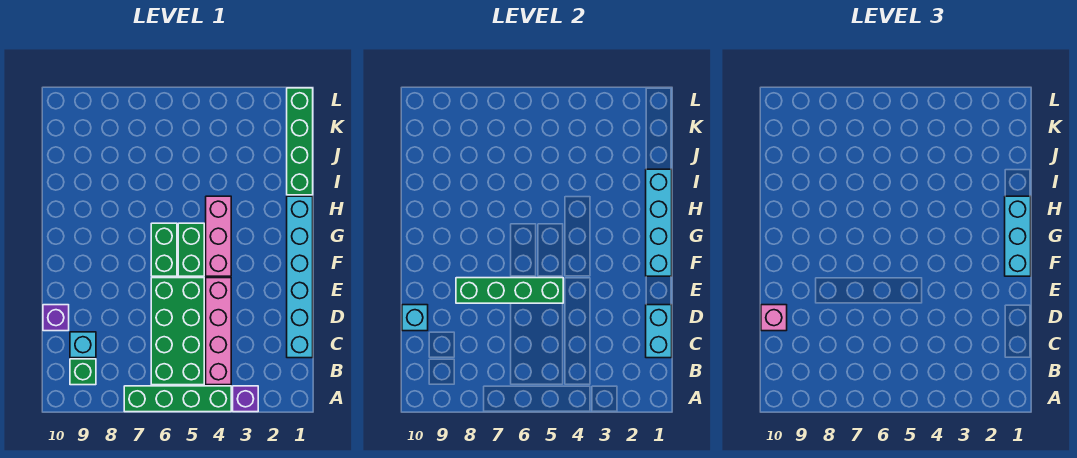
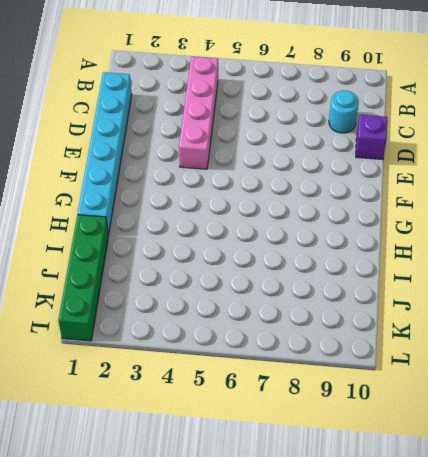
cyan 1x1 round brick [329,91,359,133] -> cyan 1x1 brick [70,332,96,358]
none -> purple 1x1 brick [233,386,258,412]
none -> green 1x4 brick [124,386,231,412]
none -> green 2x4 brick [151,278,204,385]

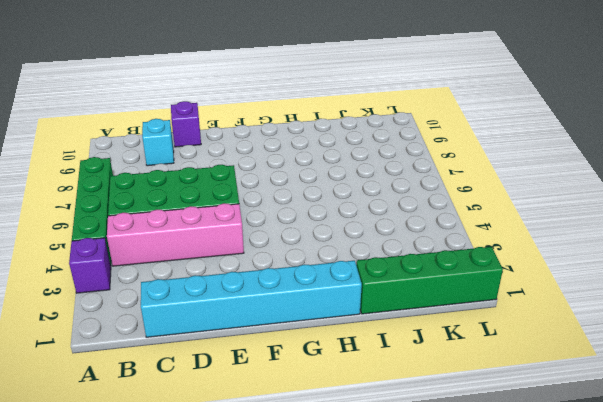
none -> green 1x1 brick [70,359,96,385]
none -> pink 1x3 brick [206,196,231,276]
none -> green 1x2 brick [178,223,204,276]

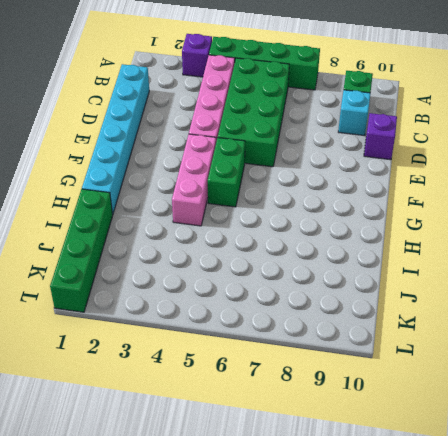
none -> green 1x2 brick [151,223,177,276]
none -> cyan 1x2 brick [646,305,672,358]
none -> cyan 1x1 brick [402,305,428,331]

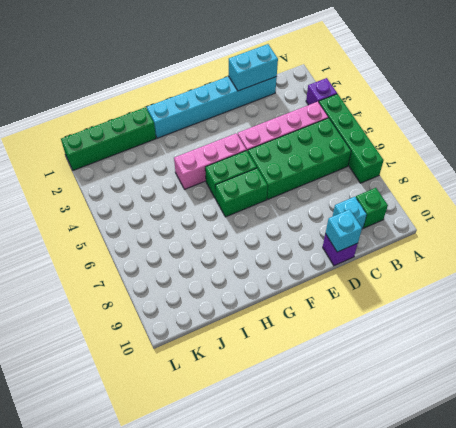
none -> green 1x4 brick [456,278,563,303]
none -> cyan 1x4 brick [646,169,672,276]
none -> pink 1x1 brick [761,305,787,331]

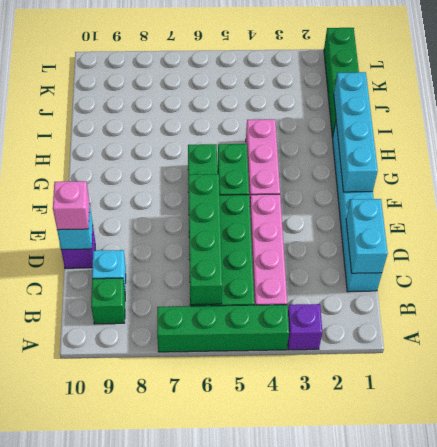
green 1x4 brick [188,174,222,305] -> green 1x4 brick turned to [456,278,563,303]
none -> cyan 1x3 brick [1005,196,1031,276]

